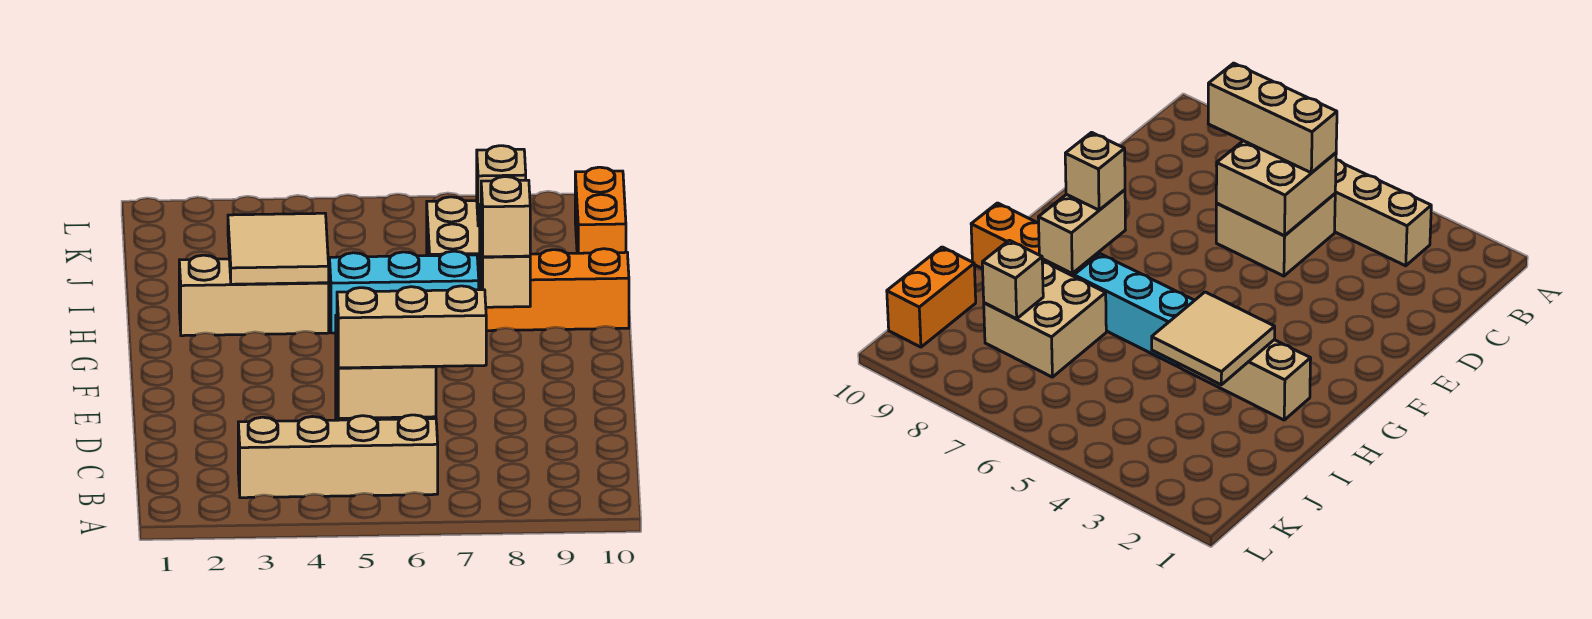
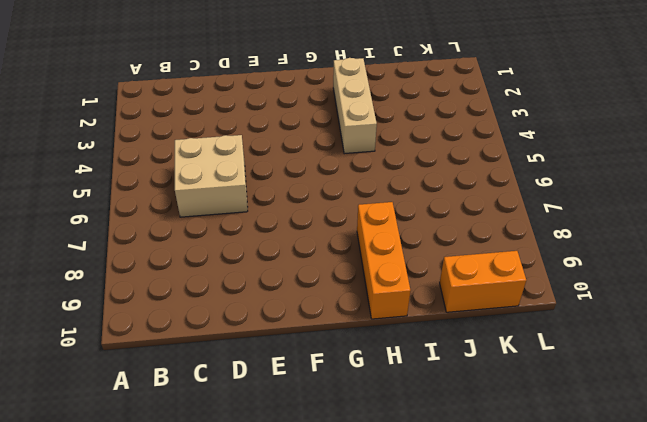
none -> tan 1x4 brick [238,415,438,498]
none -> cyan 1x3 brick [330,251,479,333]
none -> tan 2x2 brick [427,197,480,290]

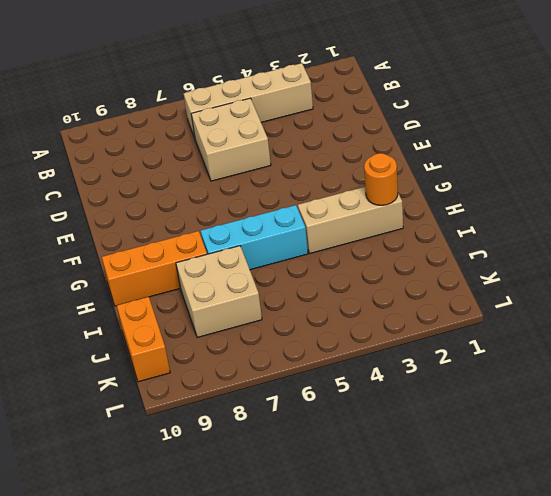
orange 1x1 round brick [364,153,398,205] -> none
none -> tan 2x2 brick [336,315,436,418]
none -> tan 1x2 brick [480,204,530,307]
none -> tan 2x2 tile [228,213,329,284]

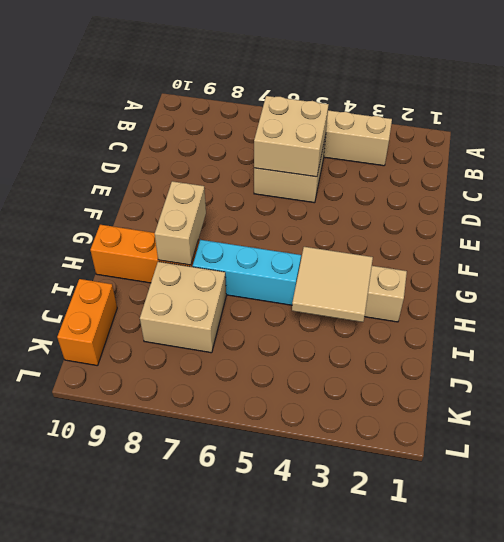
none -> tan 1x1 brick [477,146,526,226]
none -> tan 1x3 brick [337,286,486,368]
none -> tan 1x1 brick [481,177,530,257]

